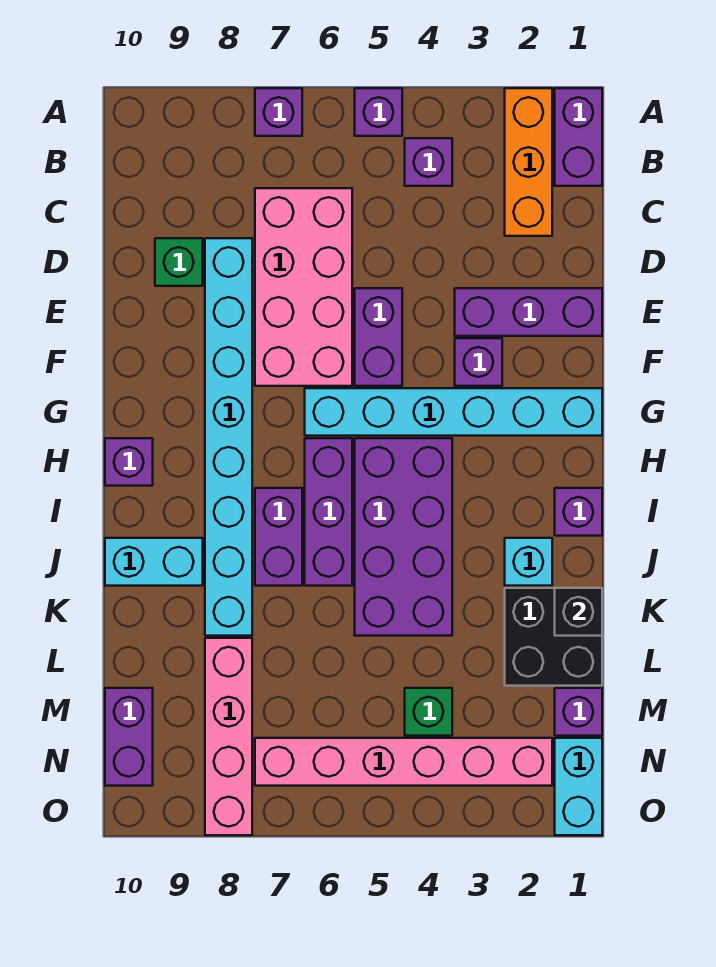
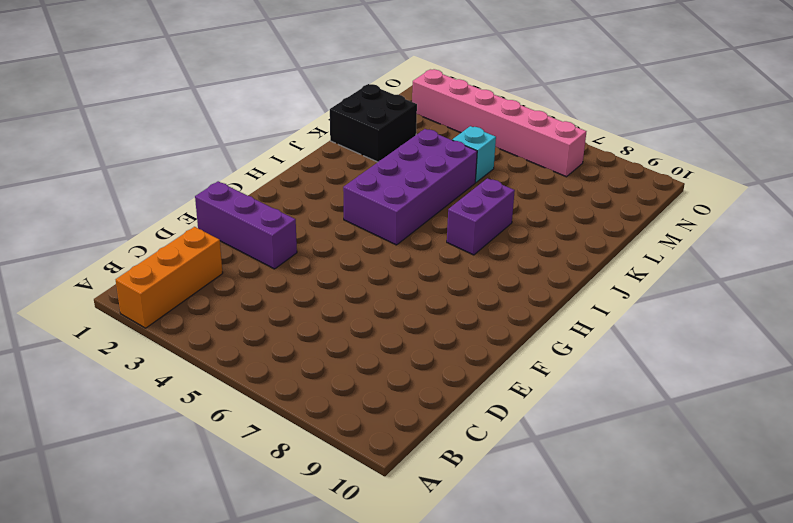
cyan 1x1 brick [452,126,496,182] -> cyan 1x1 brick moved to [505,538,552,586]
none -> purple 1x2 brick [555,88,602,186]
none -> purple 1x1 brick [355,88,402,136]
none -> purple 1x1 brick [255,88,302,136]

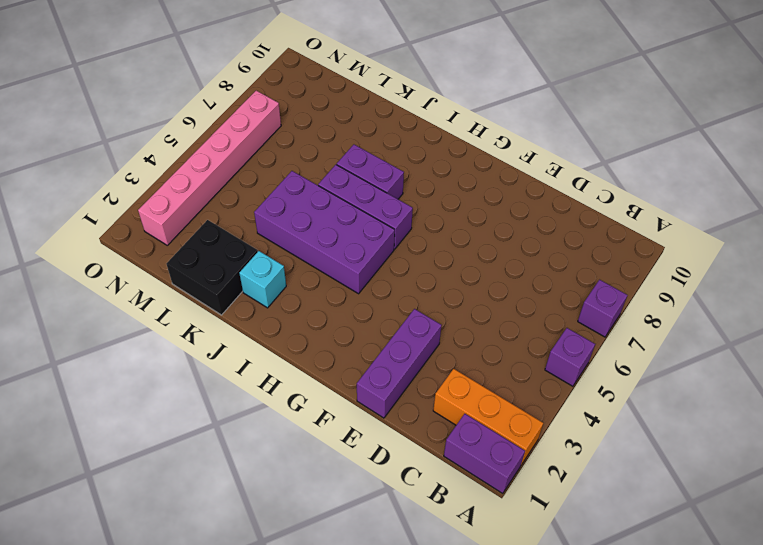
none -> purple 1x1 brick [405,138,452,186]
none -> pink 2x4 brick [255,188,352,386]
none -> cyan 1x8 brick [205,238,252,636]

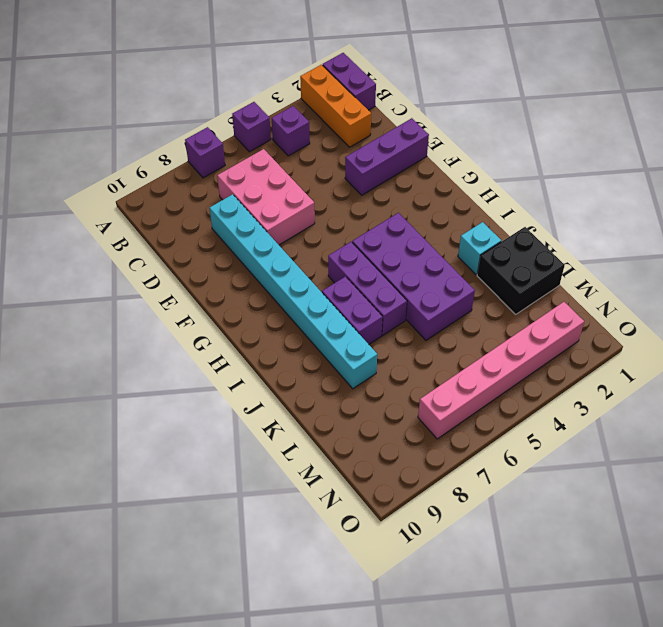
pink 2x3 brick [217,149,315,245] -> pink 2x4 brick [255,188,352,386]
none -> green 1x1 brick [155,238,203,286]
none -> purple 1x2 brick [355,288,402,386]
none -> purple 1x1 brick [455,338,502,386]

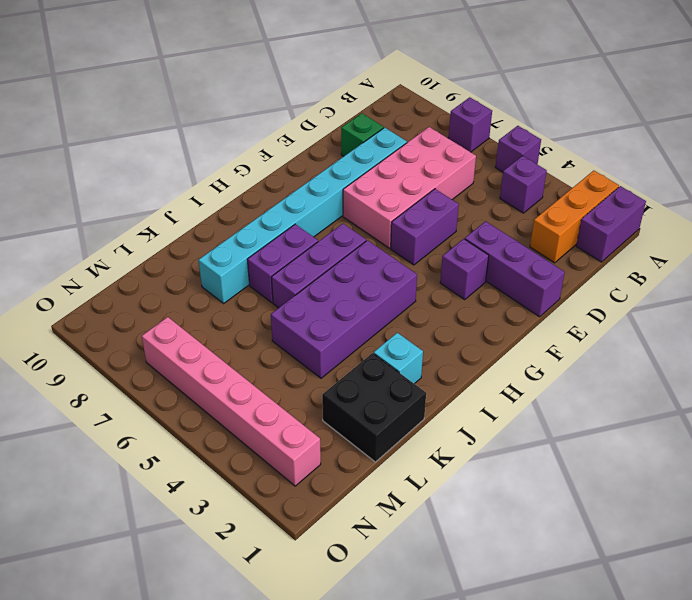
none -> cyan 1x6 brick [305,388,602,436]
none -> purple 1x1 brick [105,438,153,486]
none -> purple 1x1 brick [555,488,602,536]

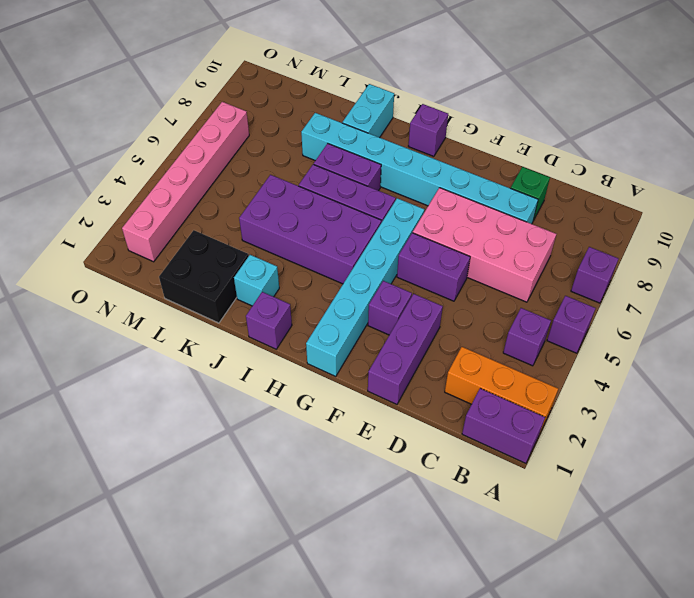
none -> pink 1x4 brick [205,638,252,835]
none -> purple 1x1 brick [555,688,602,736]
none -> green 1x1 brick [405,688,452,736]

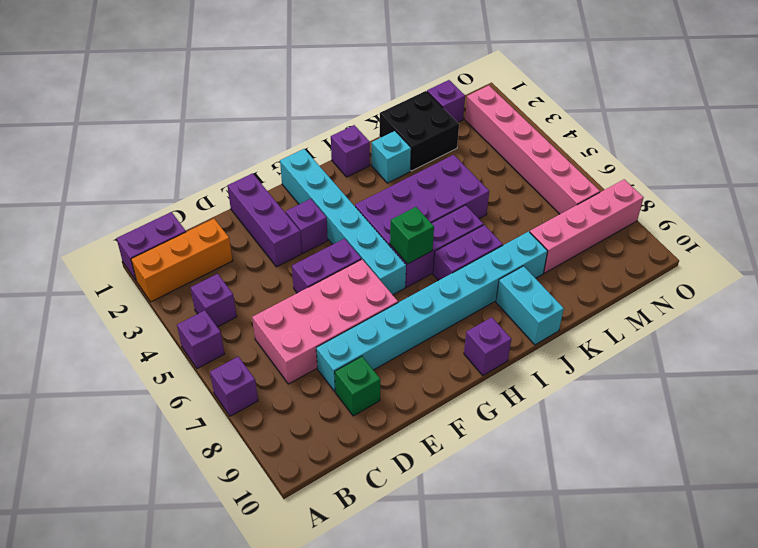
green 1x1 brick [390,207,434,264] -> green 1x1 brick moved to [405,688,452,736]
none -> purple 1x2 brick [105,688,153,786]
none -> cyan 1x2 brick [555,738,602,835]
none -> black 1x1 brick [555,588,602,636]

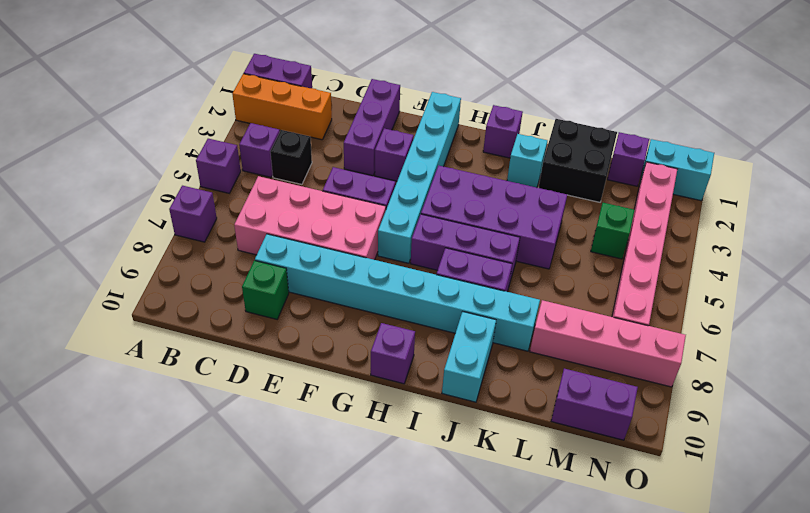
black 1x1 brick [270,130,312,184] -> black 1x1 brick moved to [555,588,602,636]

